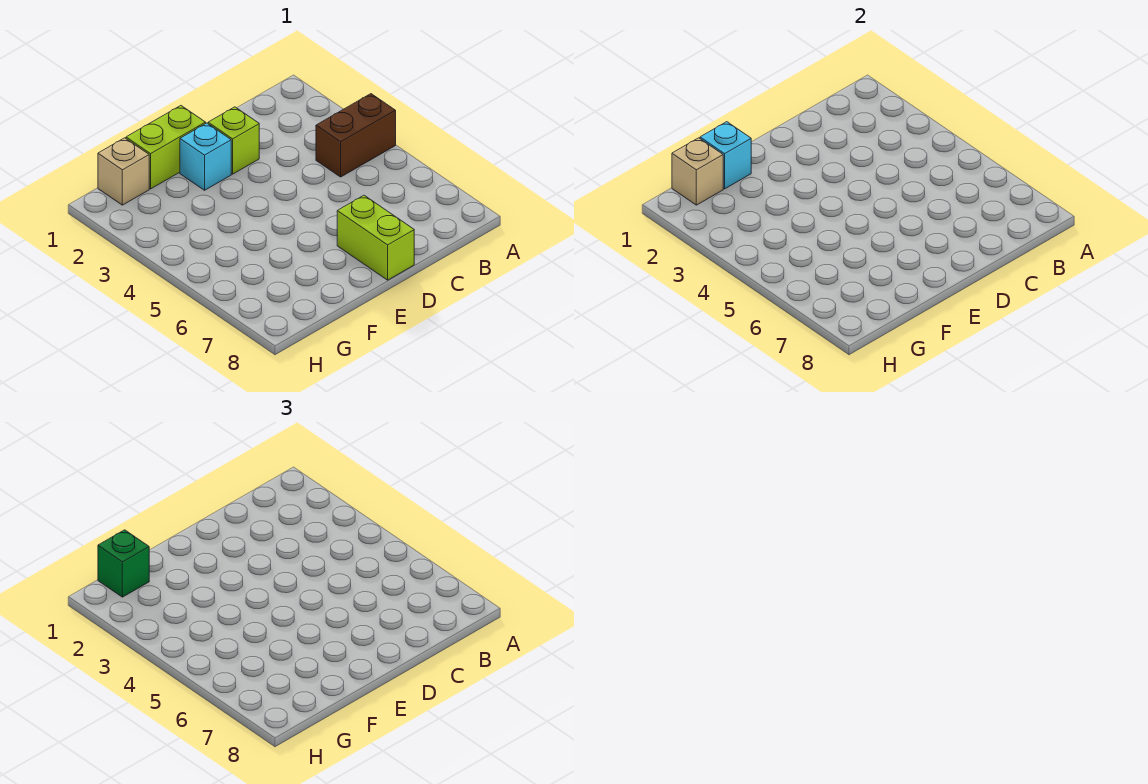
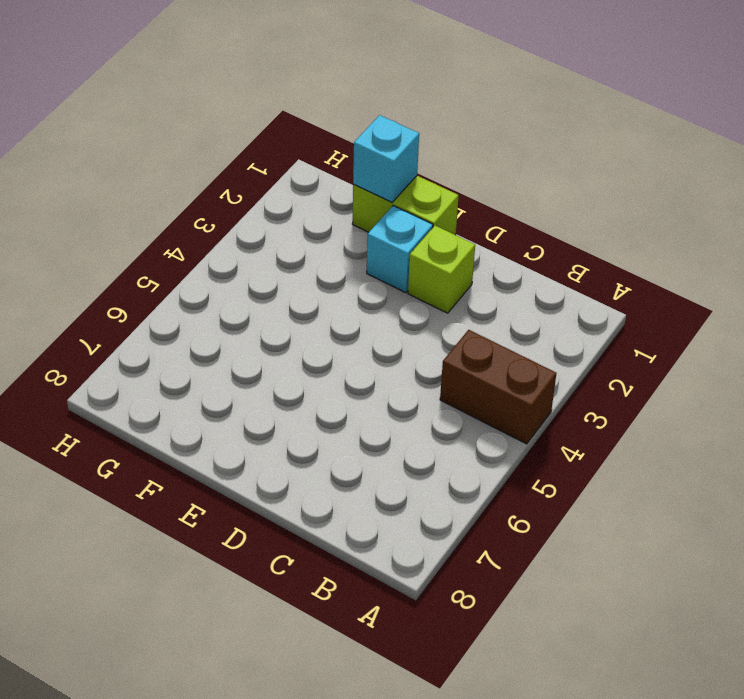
none -> lime 1x2 brick [337,195,414,280]
none -> tan 1x1 brick [98,138,149,205]

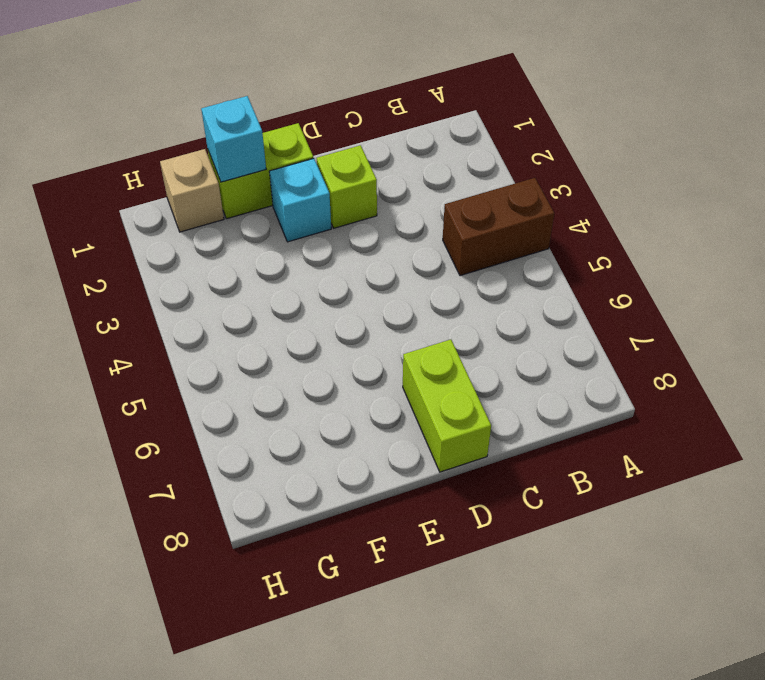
none -> tan 1x1 brick [672,138,723,205]
none -> green 1x1 brick [98,530,149,597]

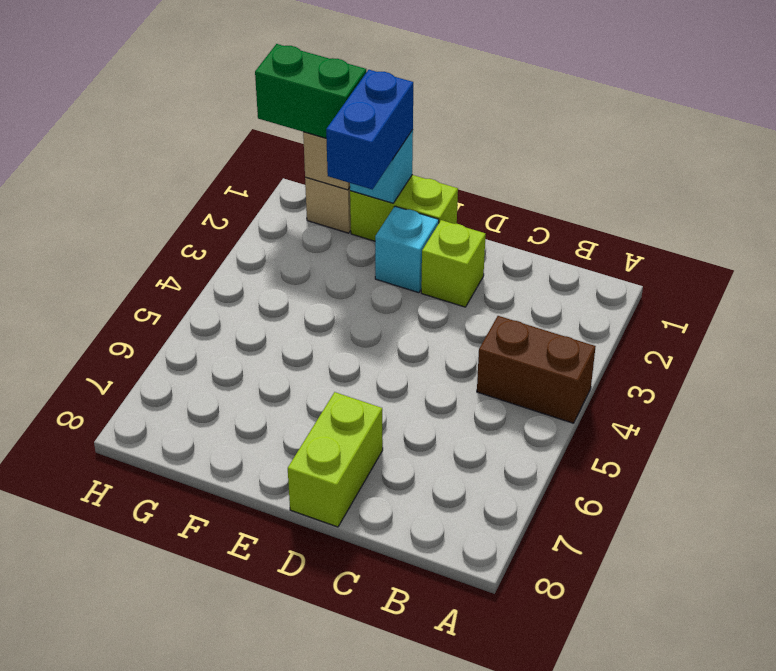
blue 1x2 brick [326,70,413,189] -> none
green 1x2 brick [255,44,366,138] -> green 1x1 brick [98,530,149,597]

